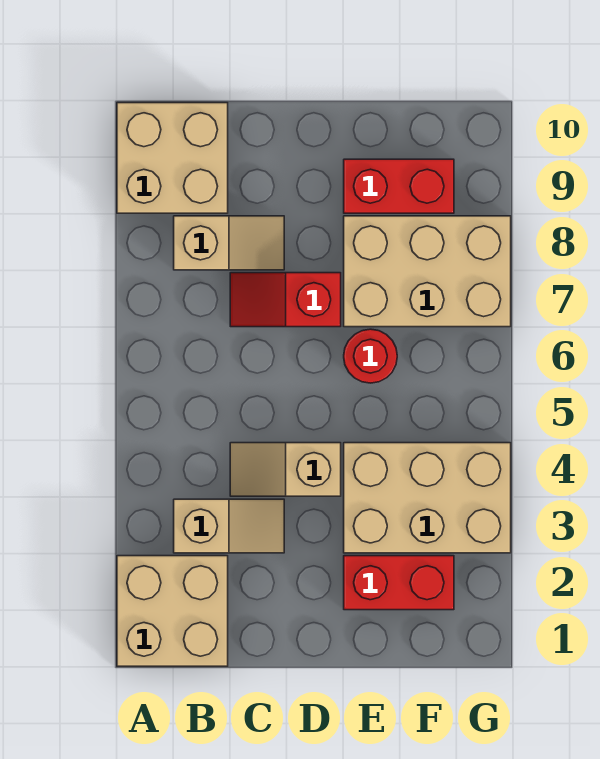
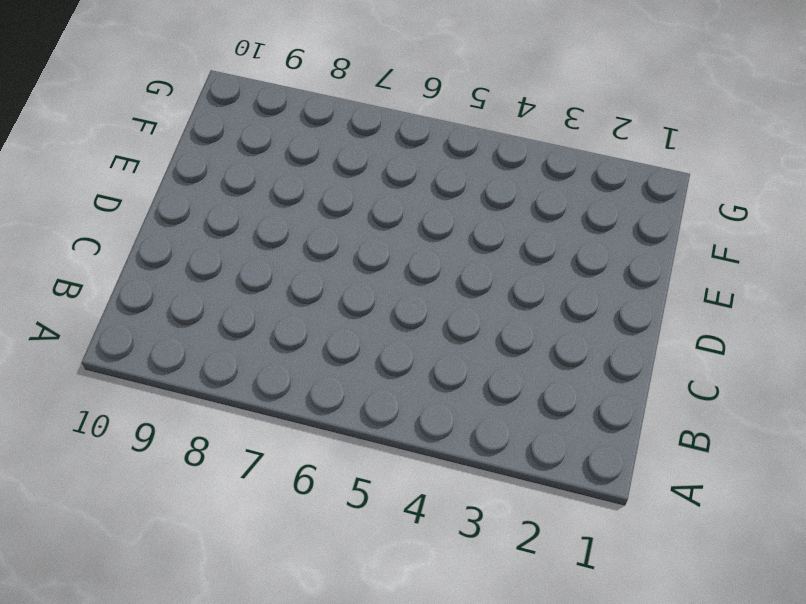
none -> tan 2x2 brick [117,556,228,666]
none -> tan 2x2 brick [117,103,228,213]

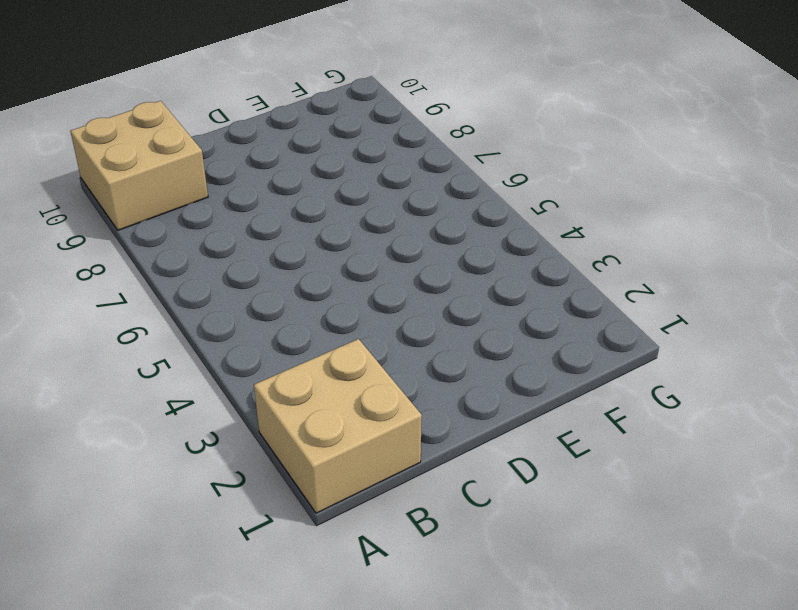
none -> tan 1x2 slope [174,499,284,553]
none -> tan 1x2 slope [174,216,284,270]

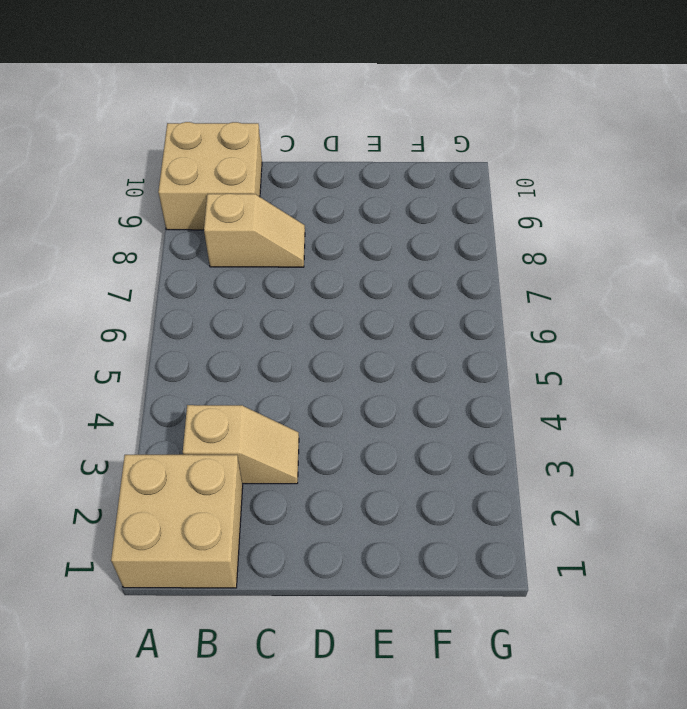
none -> tan 1x2 slope [230,443,341,496]
none -> red 1x2 slope [230,273,341,327]

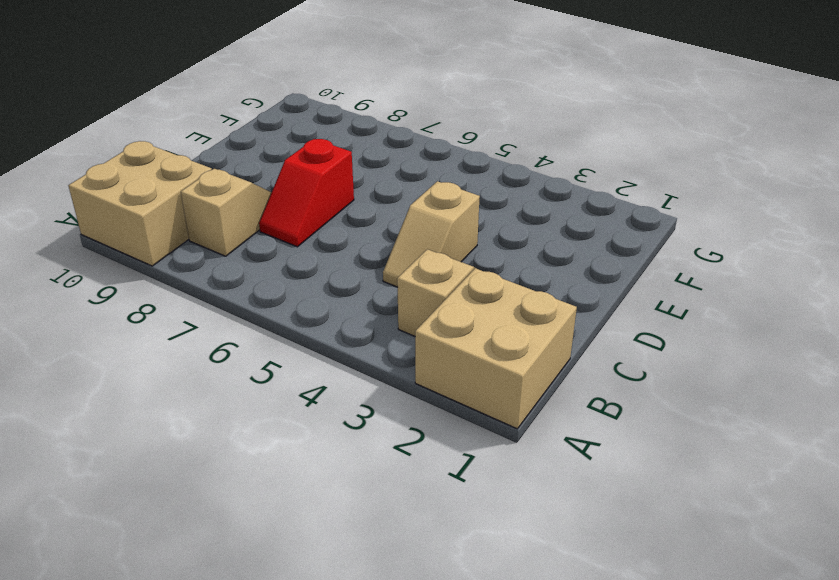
none -> red 1x2 brick [344,556,454,610]
none -> tan 2x3 brick [344,443,511,553]

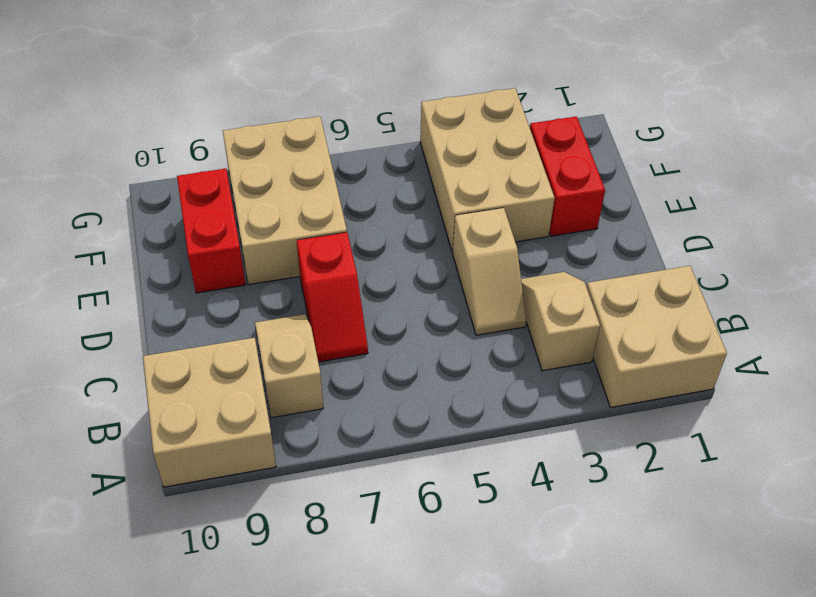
none -> red 1x1 round brick [344,329,397,383]

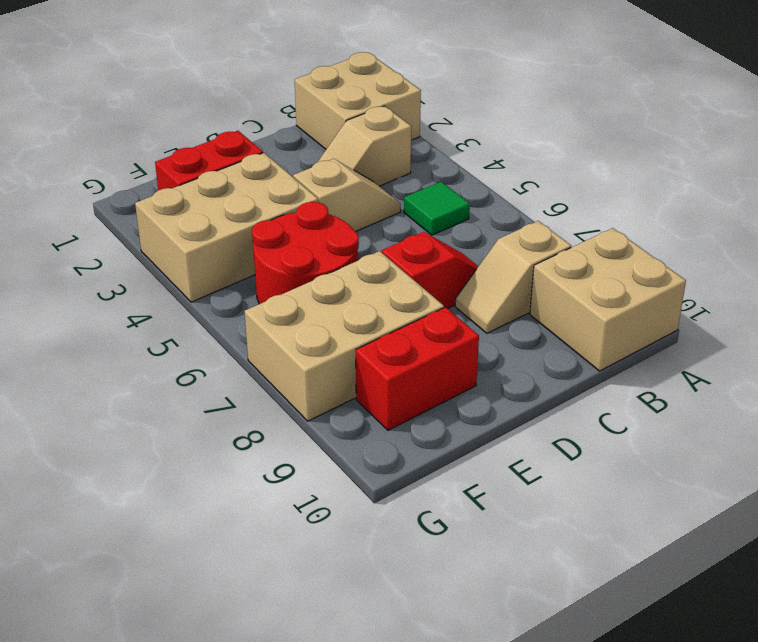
green 1x1 tile [404,182,470,235] -> none
red 2x2 round brick [252,202,359,304] -> red 1x1 round brick [344,329,397,383]

